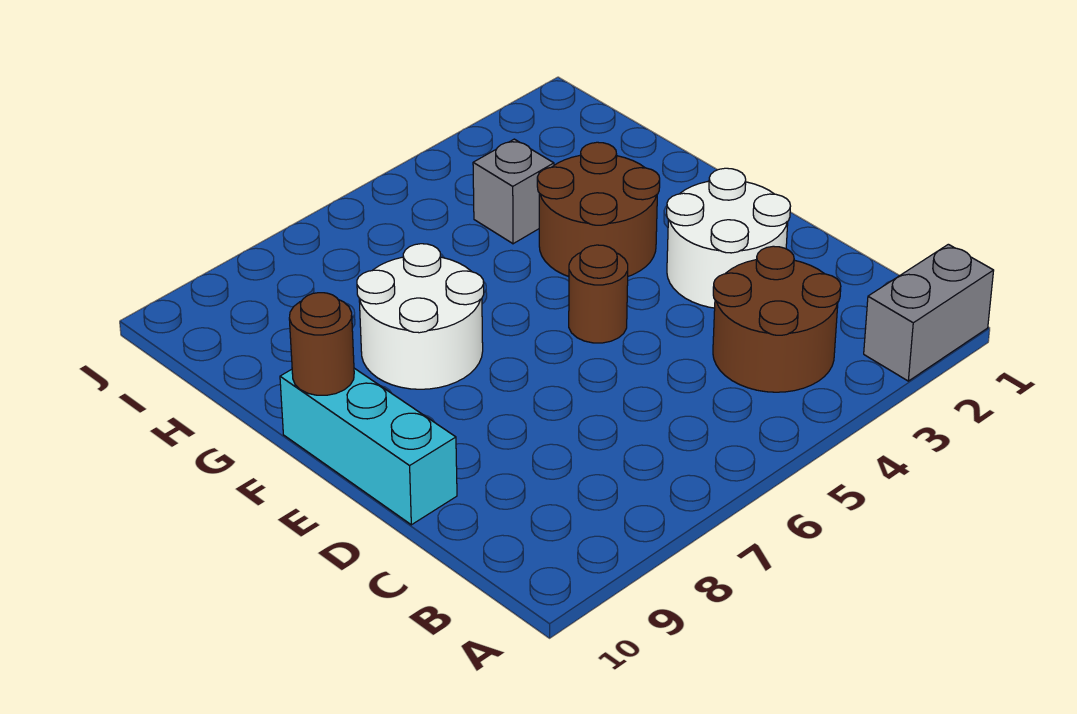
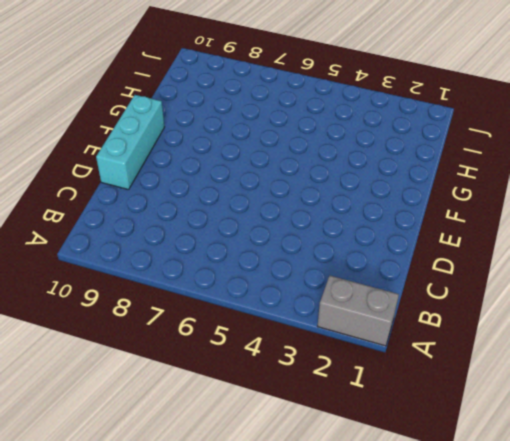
none -> brown 2x2 round brick [713,246,841,392]
none -> white 2x2 round brick [667,168,790,308]

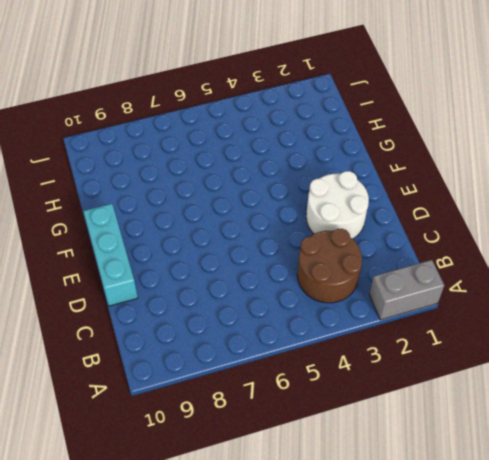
none -> brown 1x1 round brick [569,245,628,343]
none -> brown 2x2 round brick [537,142,660,277]

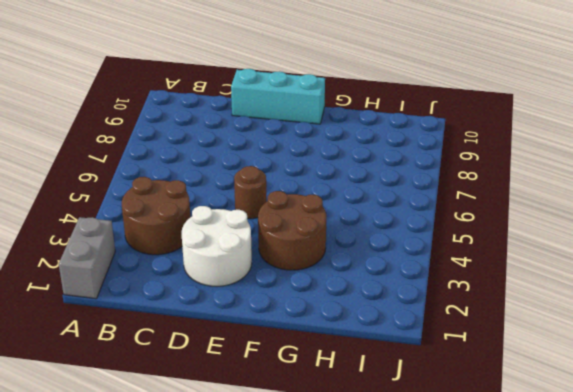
none -> white 2x2 round brick [357,244,484,389]
none -> grey 1x1 brick [473,139,554,244]

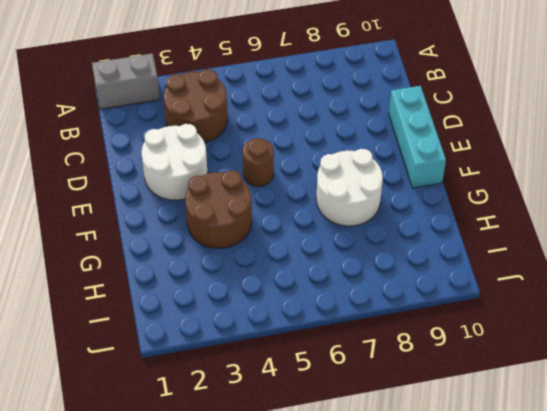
none -> grey 1x1 brick [473,139,554,244]
none -> brown 1x1 round brick [289,293,354,395]

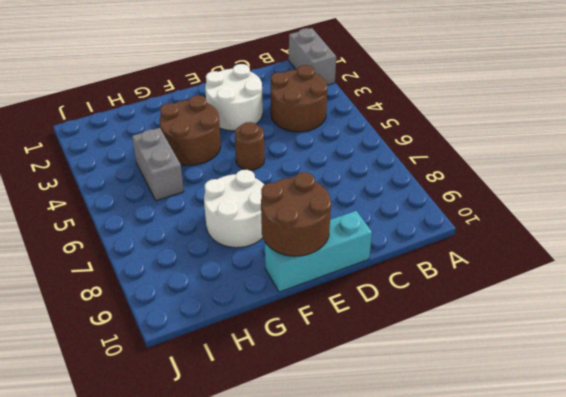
brown 2x2 round brick [261,172,331,256] -> brown 1x1 round brick [289,293,354,395]
grey 1x2 brick [132,128,184,201] -> grey 1x1 brick [473,139,554,244]

